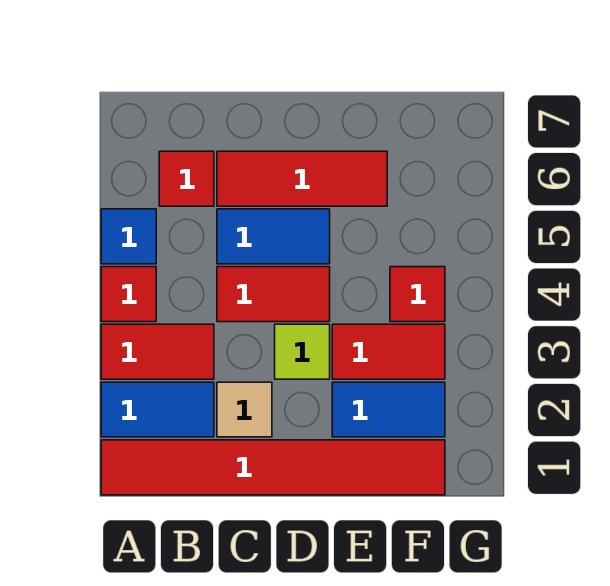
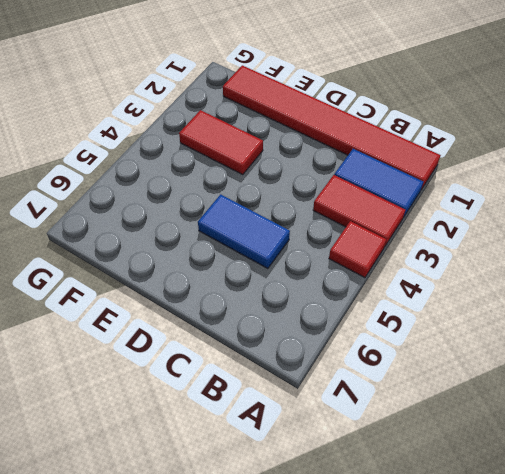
none -> blue 1x1 tile [101,209,156,264]
none -> red 1x1 tile [159,151,214,206]
none -> tan 1x1 tile [217,382,272,437]

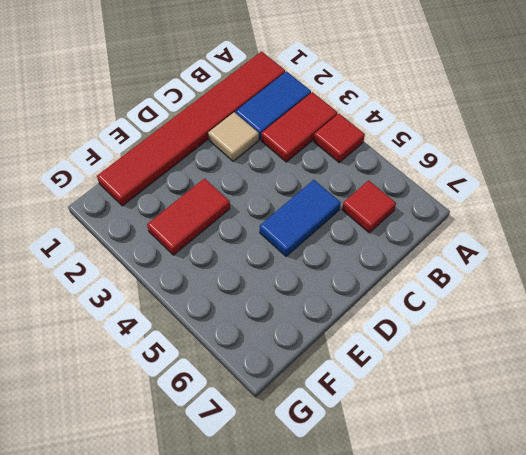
none -> blue 1x1 tile [101,209,156,264]
none -> red 1x2 tile [217,267,330,322]
none -> red 1x3 tile [217,151,387,206]

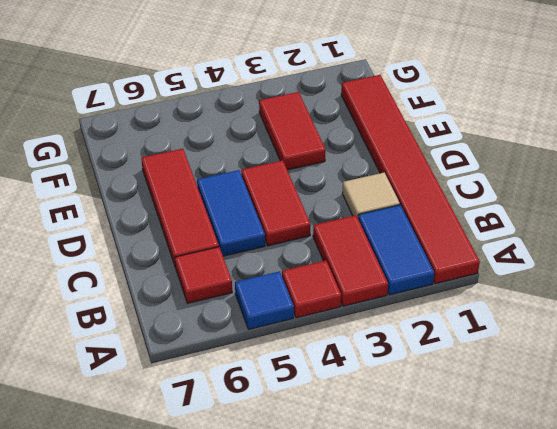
none -> lime 1x1 tile [275,324,330,379]
none -> blue 1x2 tile [332,382,445,437]
none -> red 1x1 tile [390,267,445,322]

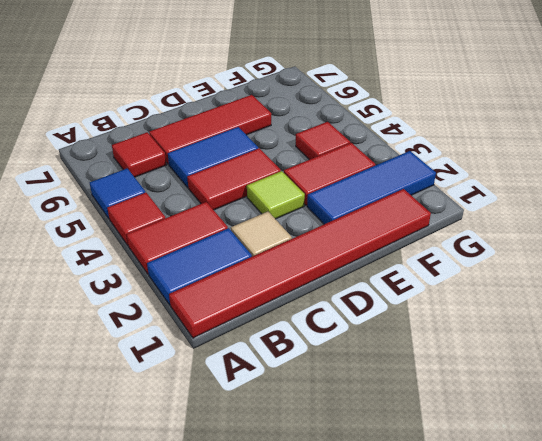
blue 1x3 tile [307,151,436,224] -> blue 1x2 tile [332,382,445,437]

